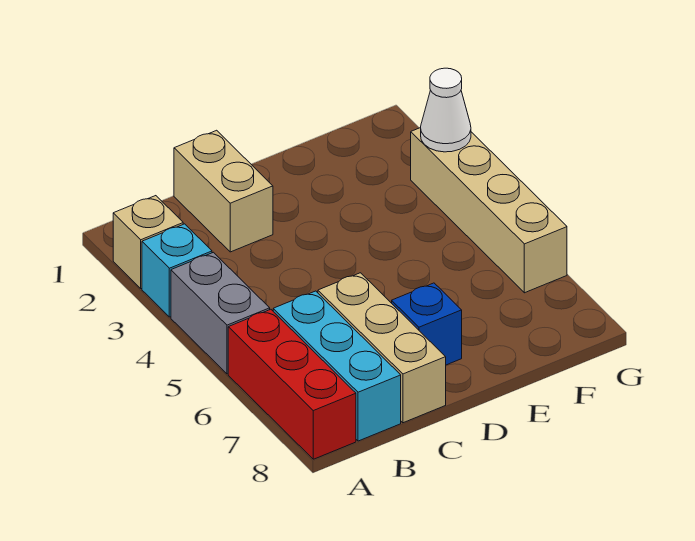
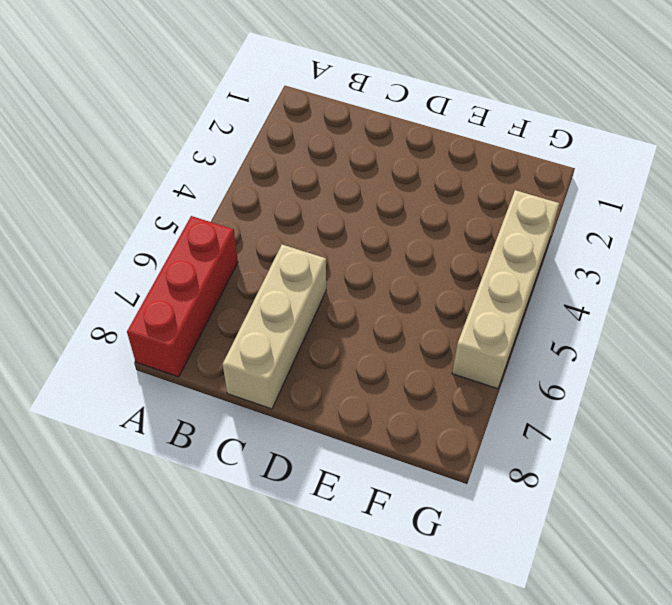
none -> tan 1x1 brick [113,196,183,288]
none -> cyan 1x1 brick [142,224,212,317]

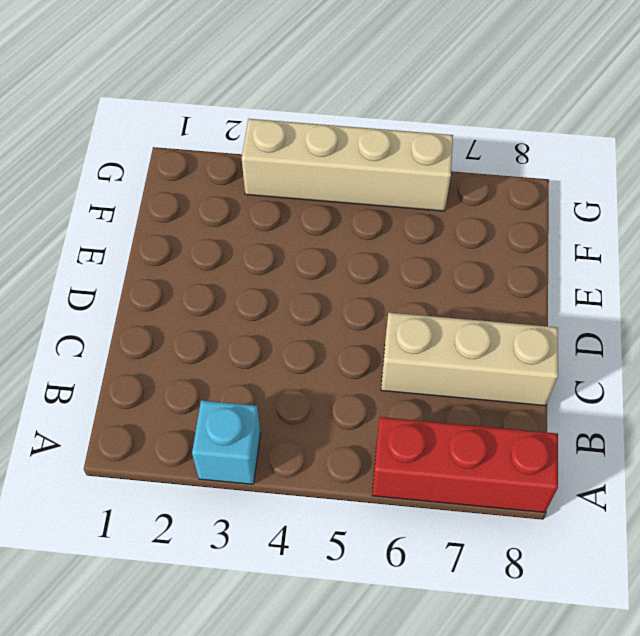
none -> tan 1x1 brick [113,196,183,288]
none -> grey 1x2 brick [171,252,270,374]

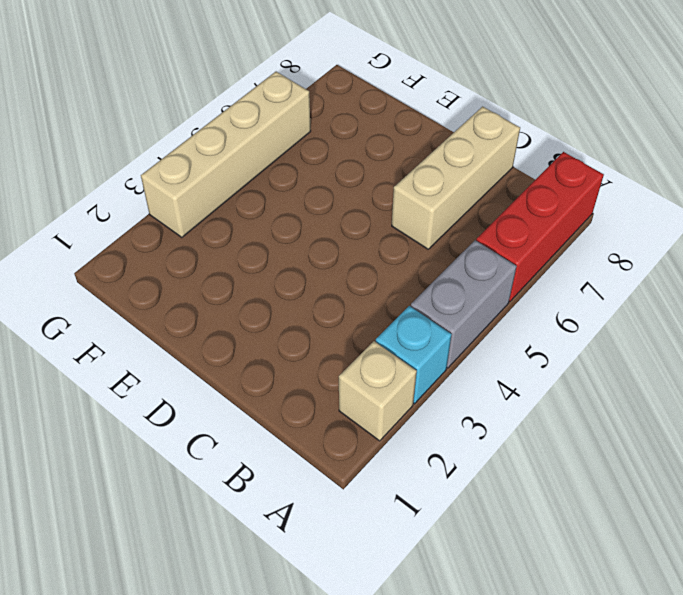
none -> cyan 1x3 brick [273,291,401,441]
none -> tan 1x2 brick [174,130,273,252]

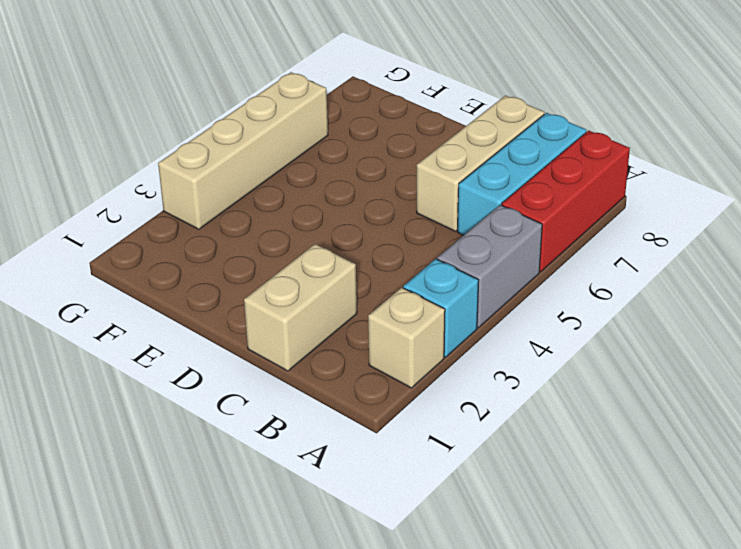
none -> blue 1x1 brick [392,283,462,365]
none -> white 1x1 cone [421,68,471,152]

